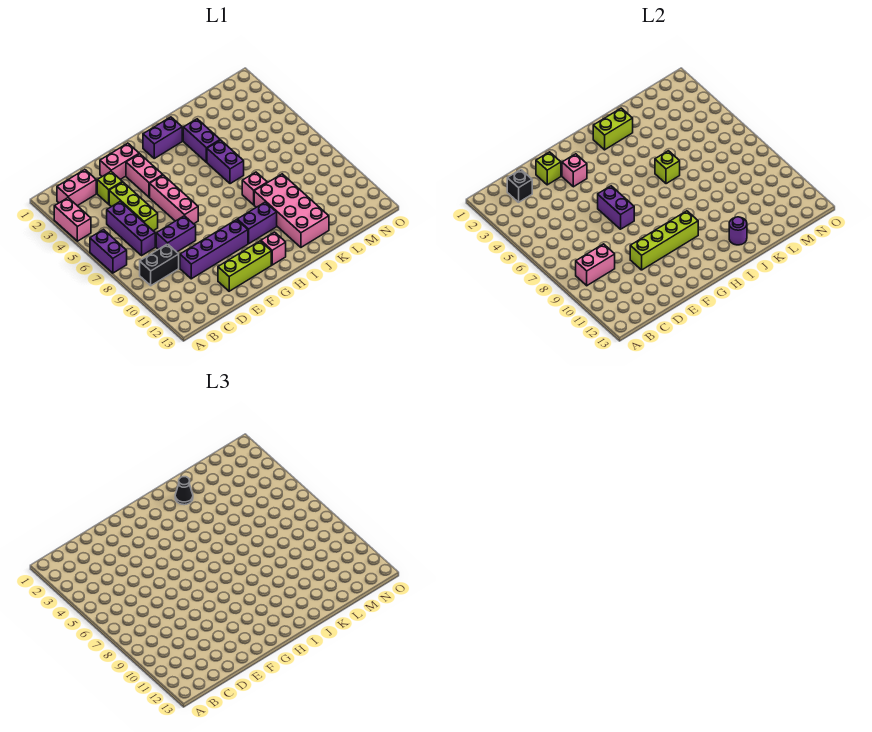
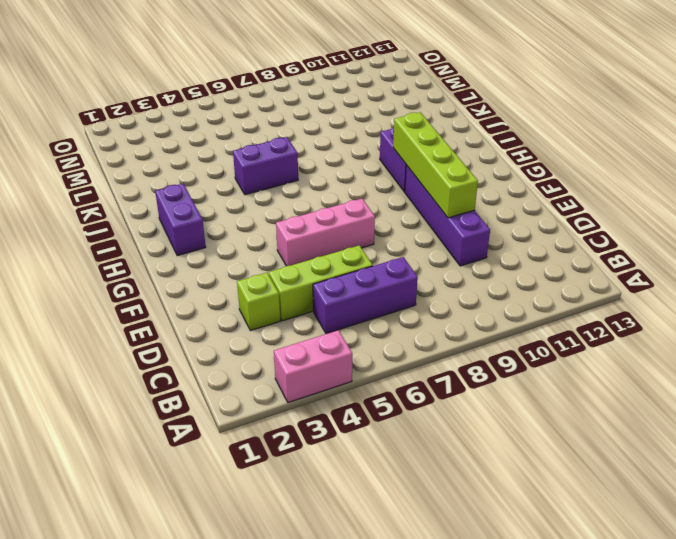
none -> purple 1x2 brick [90,230,127,273]
none -> pink 1x2 brick [57,170,96,206]
none -> black 1x2 brick [140,244,179,286]
none -> purple 1x2 brick [156,216,196,252]

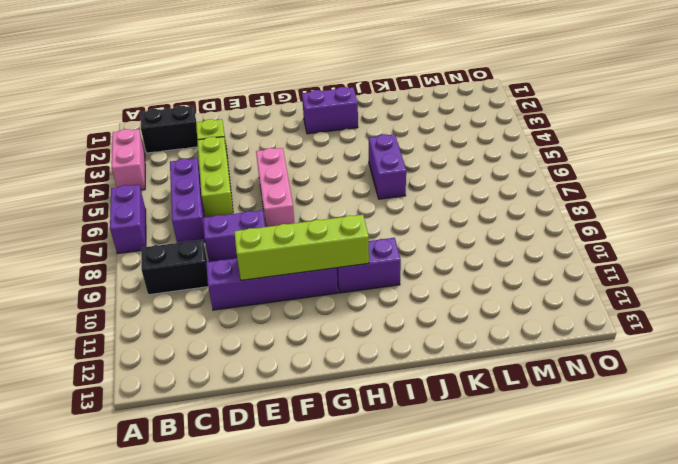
black 1x2 brick [140,106,198,153] -> pink 1x2 brick [57,170,96,206]
none -> pink 1x2 brick [100,143,139,179]
none -> lime 1x3 brick [218,241,271,291]
none -> pink 1x2 brick [126,154,163,197]
none -> pink 1x1 brick [261,232,286,265]

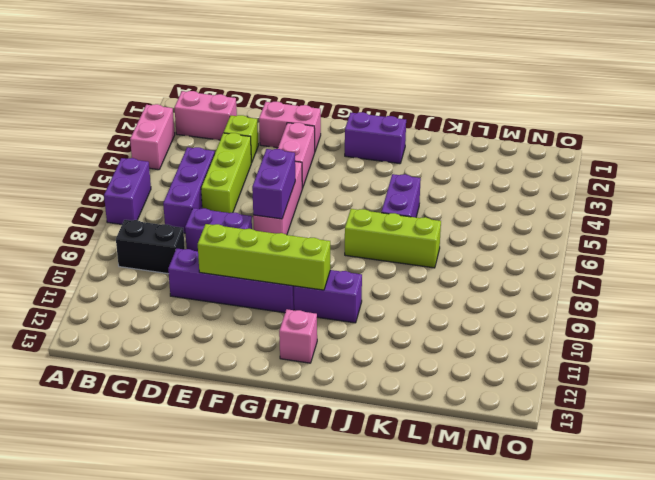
lime 1x3 brick [345,209,441,268] -> lime 1x3 brick moved to [218,241,271,291]
none -> purple 1x2 brick [183,119,220,162]
none -> pink 1x1 brick [242,172,267,205]
none -> pink 2x4 brick [254,174,329,247]
none -> pink 1x2 brick [576,244,615,286]

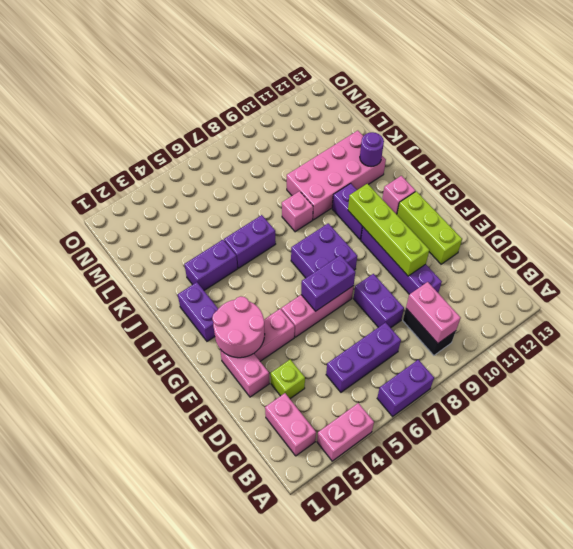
pink 2x2 round brick [212,296,265,358] -> pink 1x1 brick [562,154,587,187]
purple 2x2 brick [291,223,357,278] -> none
none -> lime 1x3 brick [109,182,158,231]
none -> black 1x1 brick [507,170,532,202]
none -> lime 1x1 brick [536,152,561,185]
none -> lime 1x2 brick [593,108,633,150]

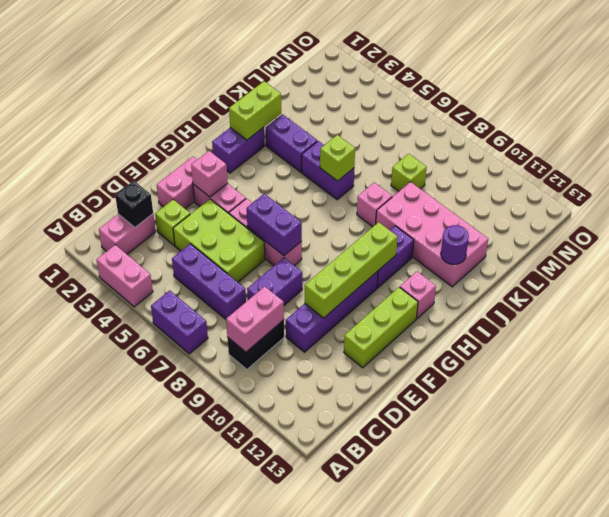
lime 2x3 brick [173,199,265,282] -> lime 1x3 brick [109,182,158,231]
lime 1x1 brick [391,154,427,191] -> lime 1x1 brick moved to [536,152,561,185]
none -> black 1x1 cone [175,477,193,505]

